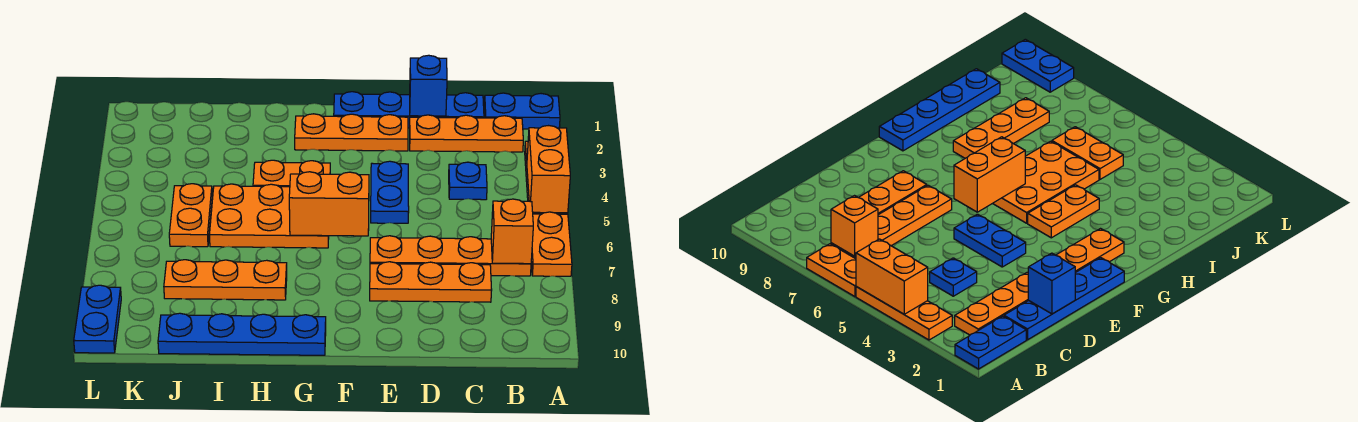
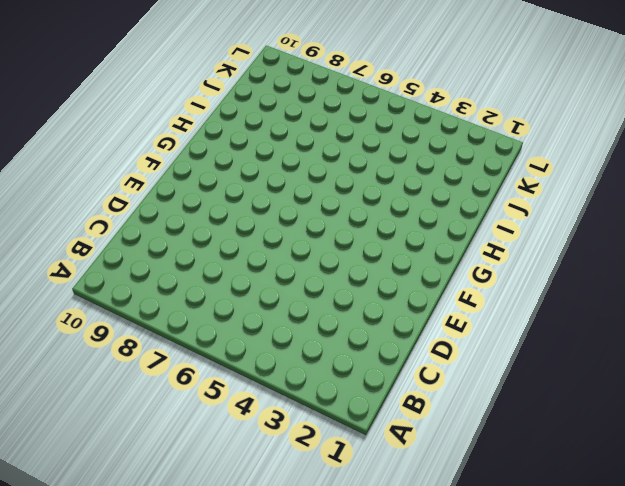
none -> blue 1x2 plate [484,93,560,129]
none -> orange 1x3 plate [856,287,952,340]
none -> orange 1x2 plate [531,212,572,276]

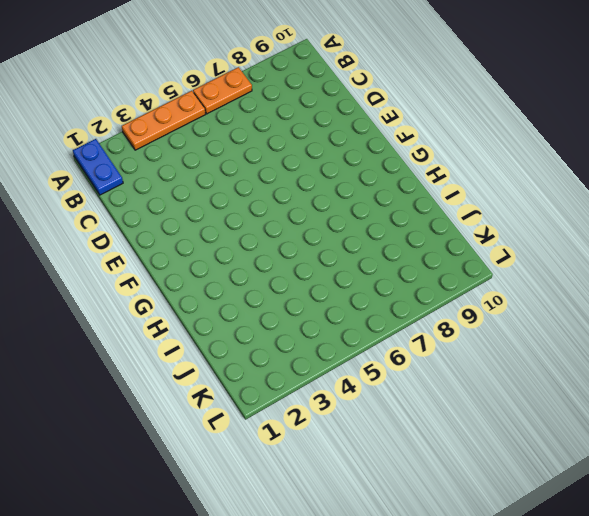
none -> orange 1x3 plate [410,115,523,152]
none -> orange 1x4 plate [370,236,531,276]
none -> blue 1x4 plate [334,92,484,128]

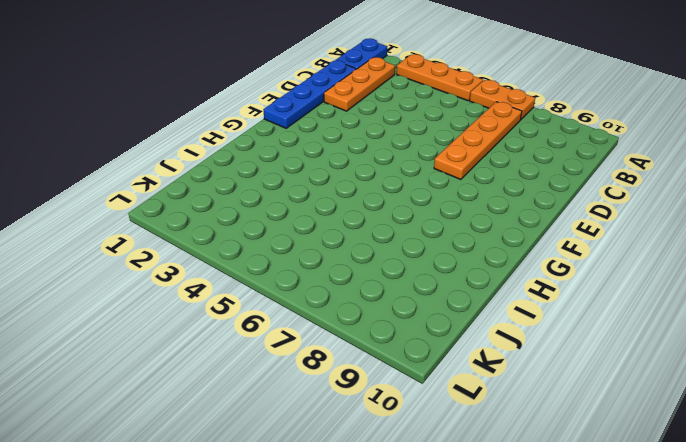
none -> blue 1x1 plate [449,162,487,200]
none -> orange 1x3 plate [370,262,492,302]
none -> orange 1x3 plate [295,114,408,151]

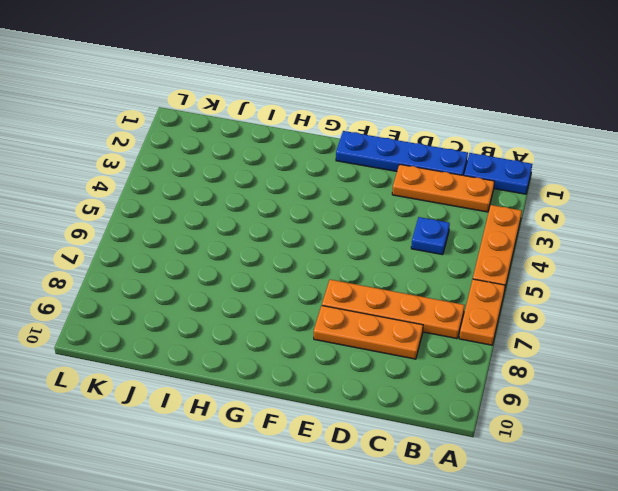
none -> orange 1x3 plate [295,114,408,151]
none -> blue 1x2 plate [371,161,409,223]
none -> orange 1x2 plate [253,160,330,187]

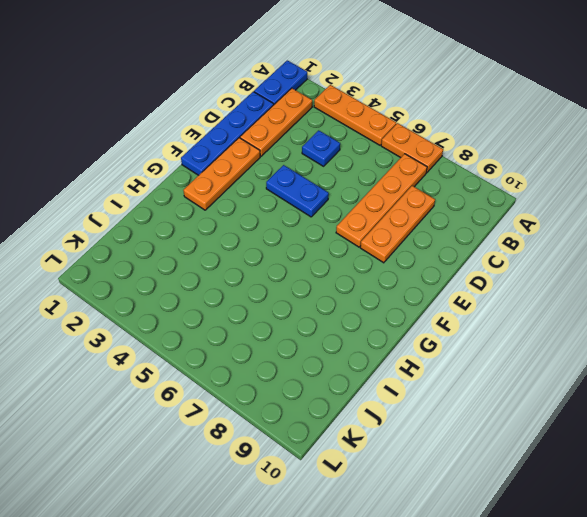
none -> orange 1x2 plate [253,160,330,187]
none -> orange 2x3 plate [210,184,329,248]
none -> blue 1x4 plate [158,313,326,355]

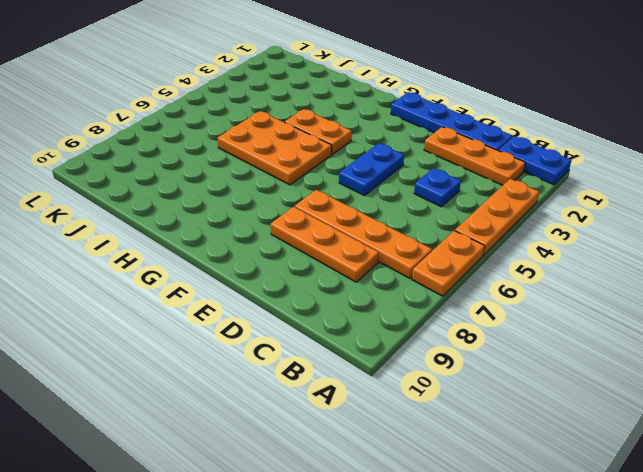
none -> orange 1x3 plate [295,114,408,151]
none -> blue 1x4 plate [158,313,326,355]
none -> orange 1x3 plate [164,260,287,300]

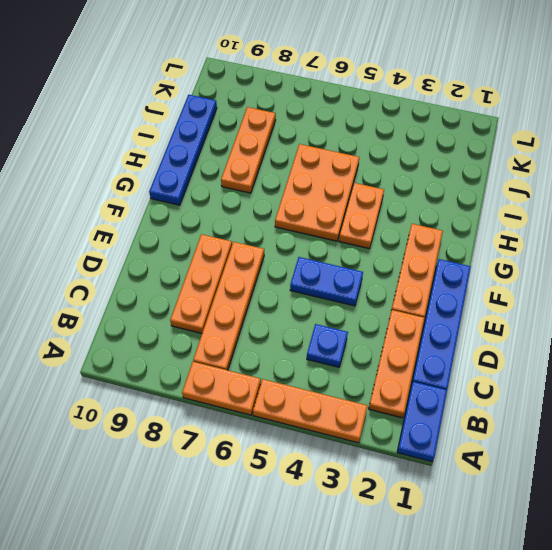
none -> orange 1x2 plate [169,184,212,247]
none -> blue 1x2 plate [74,285,121,353]
none -> orange 1x2 brick [527,126,570,213]

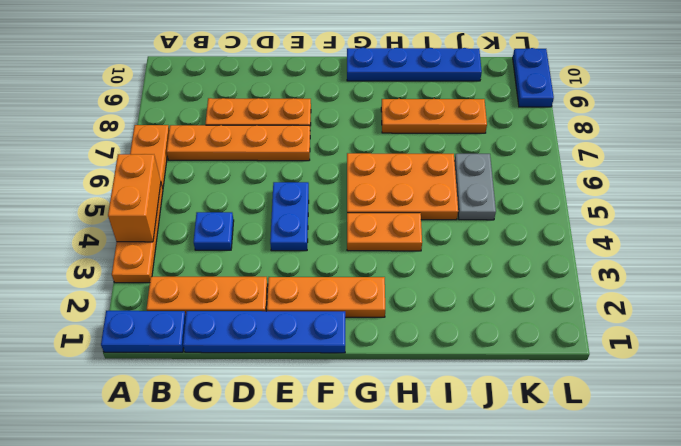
grey 1x2 plate [454,154,496,220] -> orange 1x2 plate [169,184,212,247]
none -> orange 1x1 brick [491,199,533,264]
none -> blue 1x1 brick [410,55,447,116]
none -> orange 1x2 brick [289,172,369,236]

